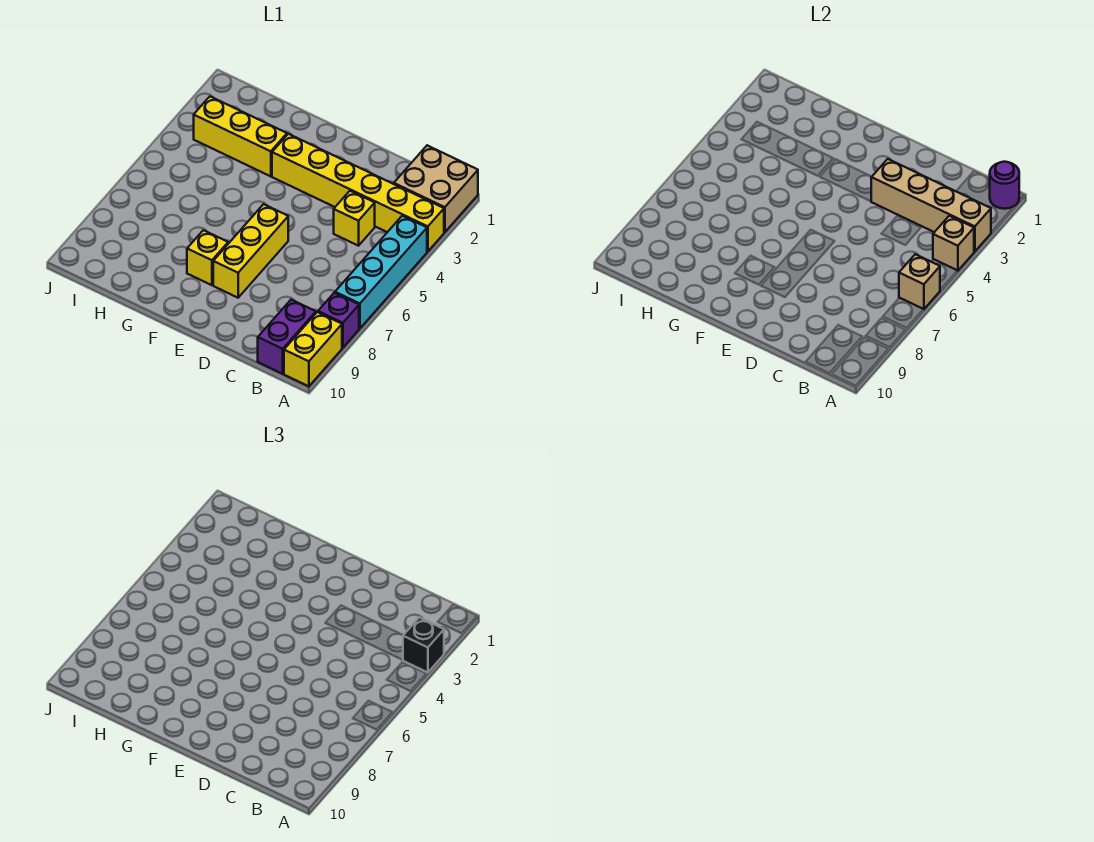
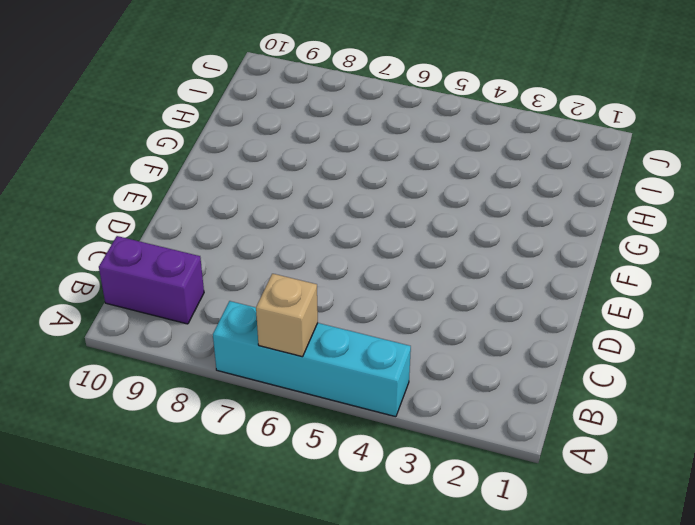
none -> tan 2x2 brick [394,145,478,232]
none -> yellow 1x6 brick [272,134,444,251]
none -> purple 1x1 brick [318,293,359,348]

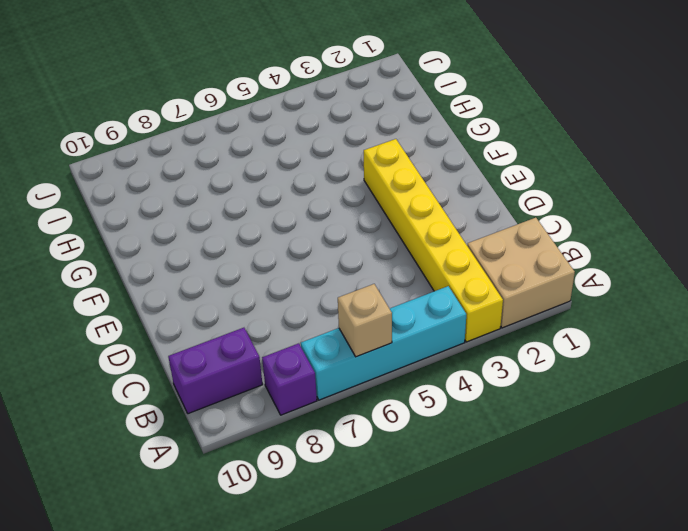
none -> yellow 1x2 brick [284,312,342,386]
none -> yellow 1x1 brick [334,191,375,246]
none -> yellow 1x3 brick [213,204,288,298]

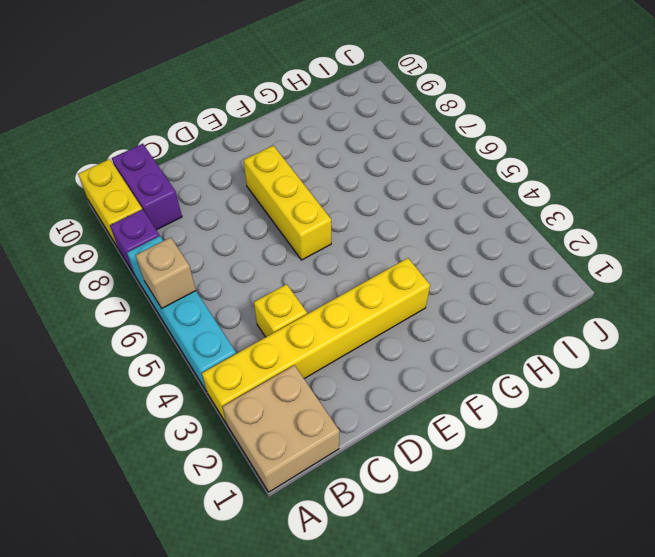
none -> yellow 1x1 brick [187,230,228,285]
none -> yellow 1x3 brick [194,97,287,176]
none -> purple 1x1 round brick [990,162,1019,209]

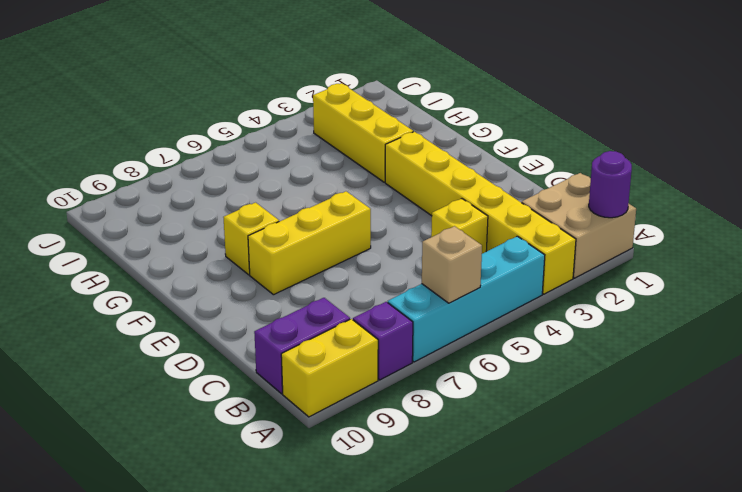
none -> tan 1x4 brick [871,159,991,251]
none -> tan 1x1 brick [933,216,974,271]
none -> black 1x1 brick [403,617,444,672]

